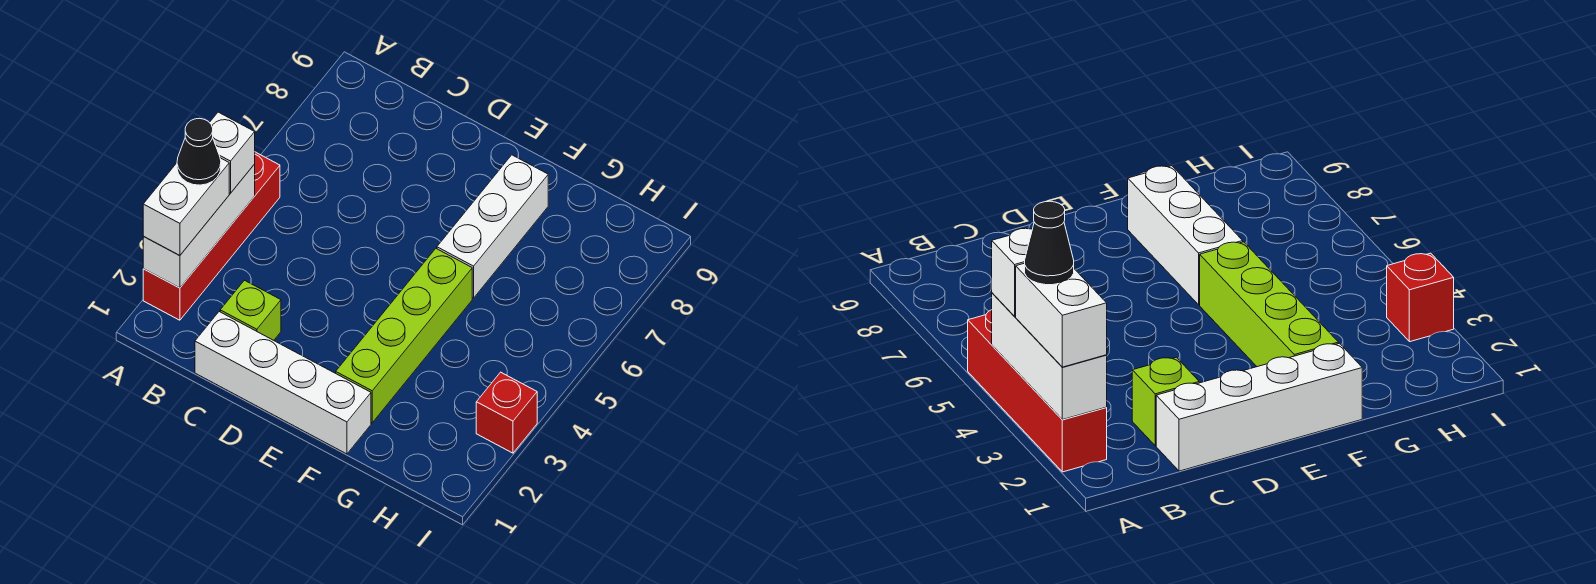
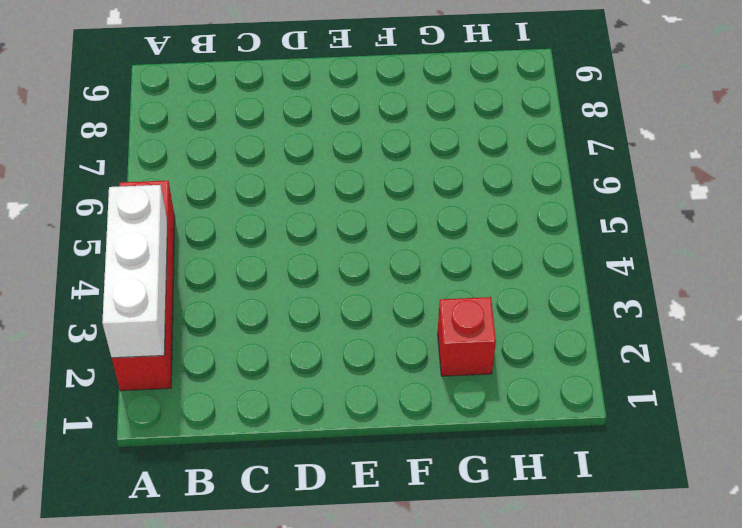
red 1x1 brick [438,297,496,376] -> red 1x1 brick moved to [476,372,537,453]
none -> white 1x4 brick [195,312,371,454]
none -> lime 1x1 brick [220,280,281,340]

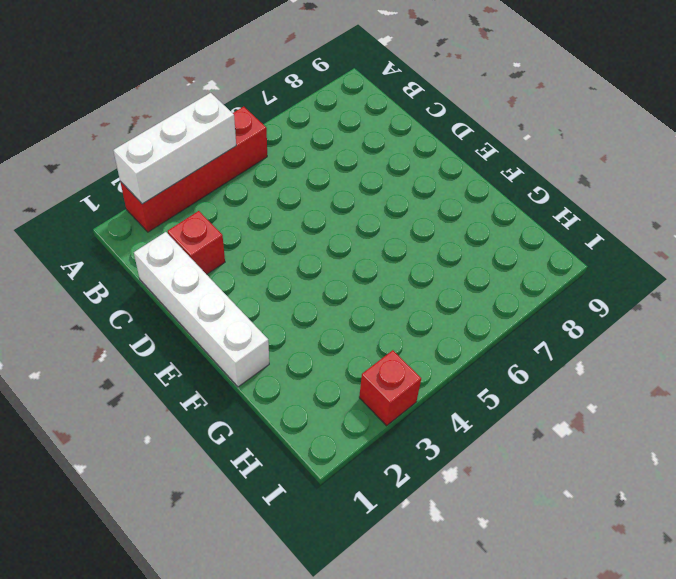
red 1x1 brick [168,211,225,274] -> lime 1x1 brick [220,280,281,340]
none -> lime 1x4 brick [336,249,472,423]
none -> white 1x3 brick [437,155,548,298]

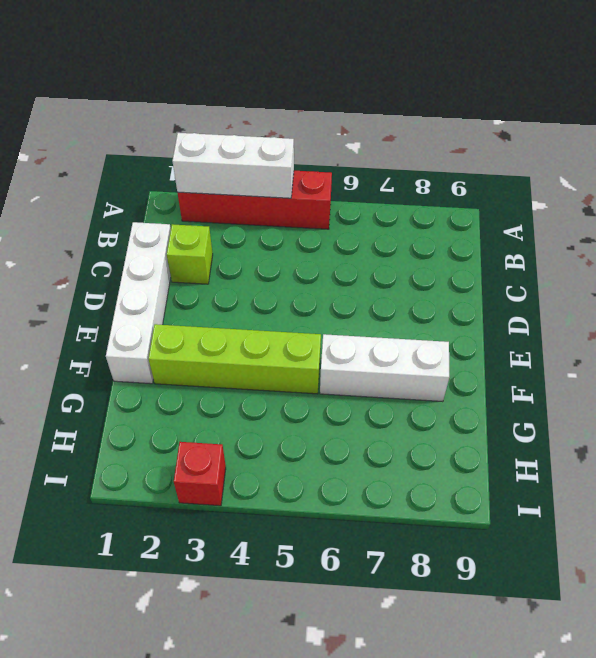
none -> white 1x2 brick [143,158,229,256]
none -> white 1x1 brick [210,112,255,193]

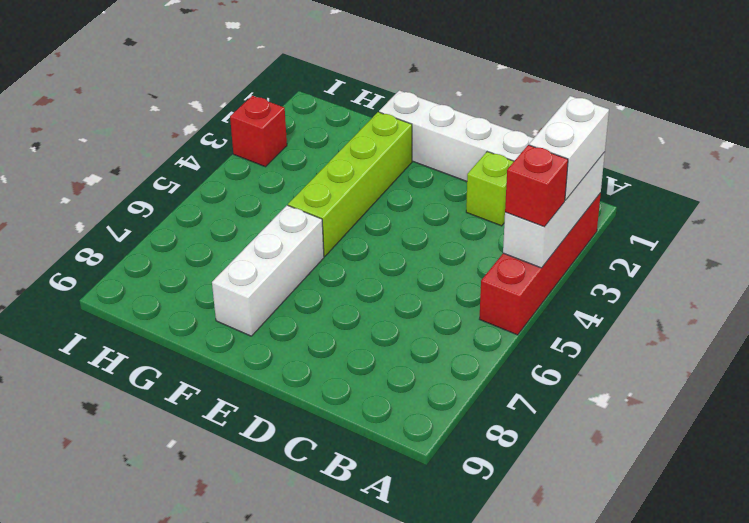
red 1x1 brick [505,145,568,227] -> white 1x1 brick [210,112,255,193]
none -> black 1x1 cone [177,118,221,185]

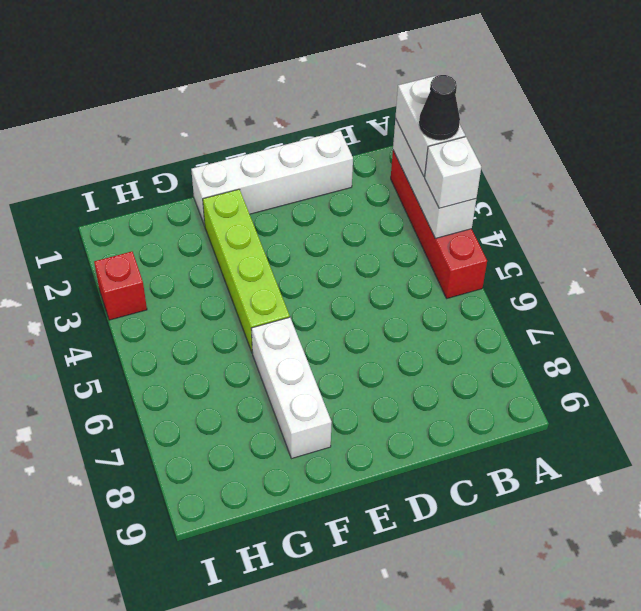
none -> lime 1x1 brick [220,280,281,340]

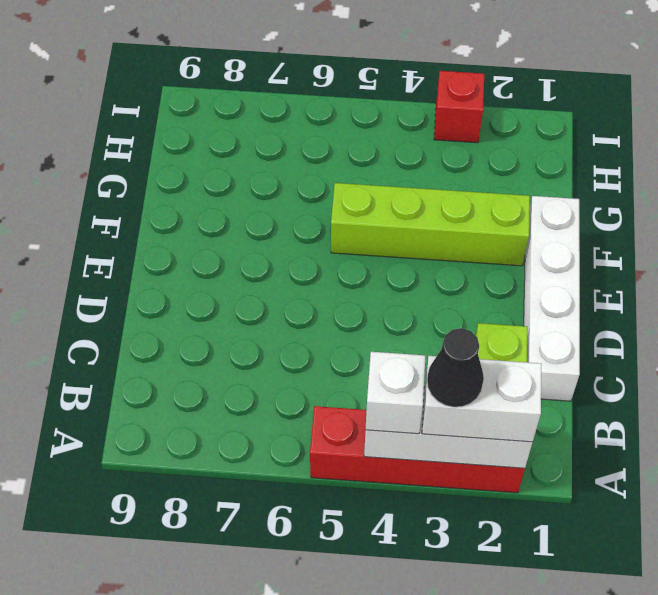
none -> white 1x3 brick [437,155,548,298]

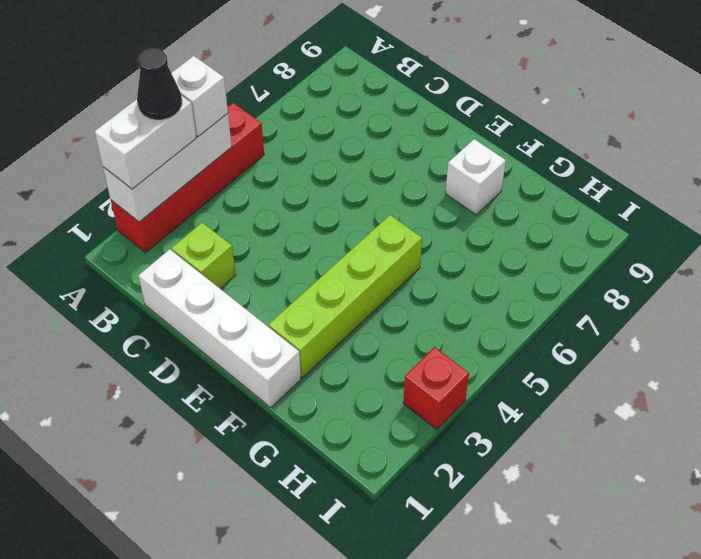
white 1x1 brick [445,139,506,215] -> white 1x3 brick [437,155,548,298]

